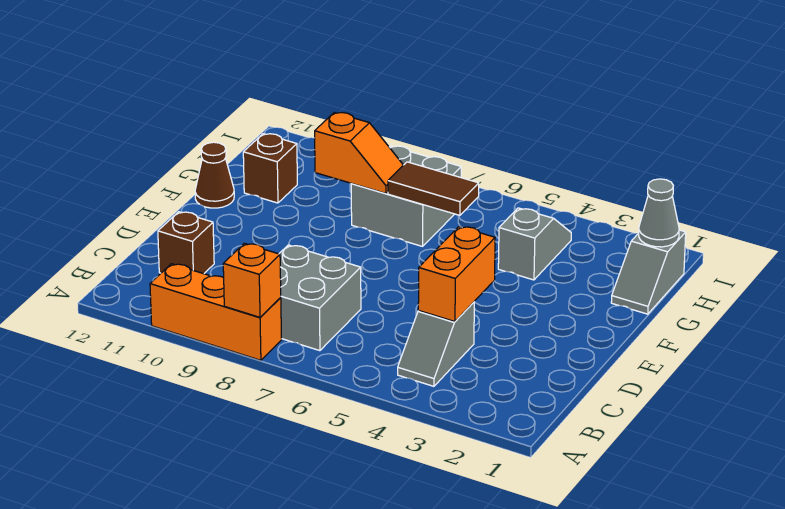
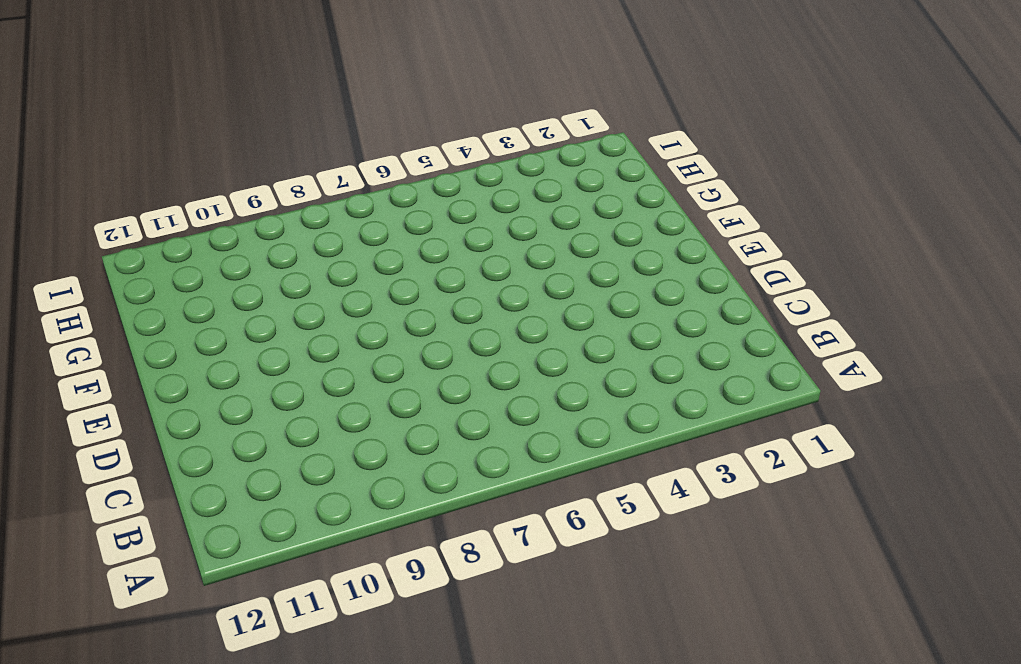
none -> orange 1x3 brick [150,264,282,360]
none -> grey 1x2 slope [398,302,474,386]
none -> grey 2x2 brick [279,245,361,351]

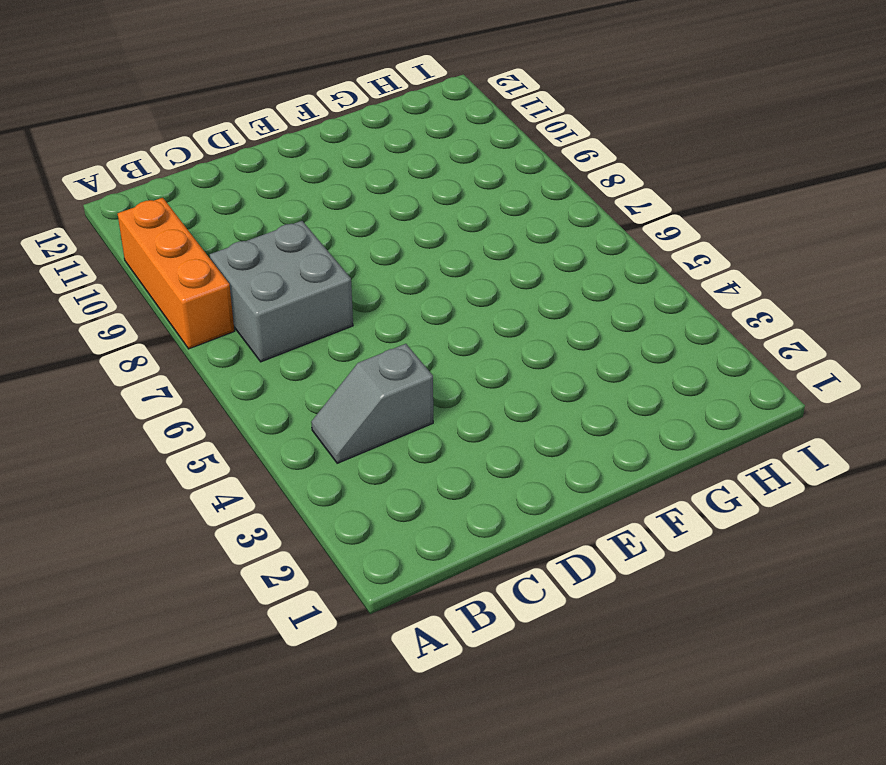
none -> brown 1x1 brick [158,212,214,274]
none -> brown 1x1 cone [195,142,234,208]
none -> grey 1x2 slope [611,230,686,314]

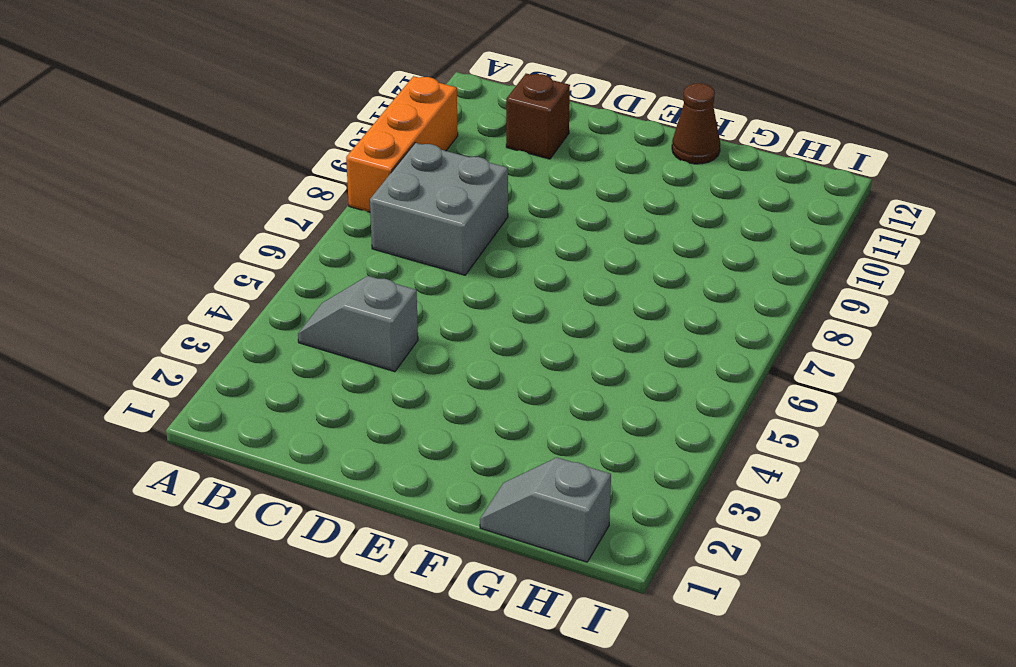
none -> grey 1x2 slope [498,208,571,280]
none -> grey 2x2 brick [351,146,461,246]
none -> brown 1x1 brick [243,134,297,203]

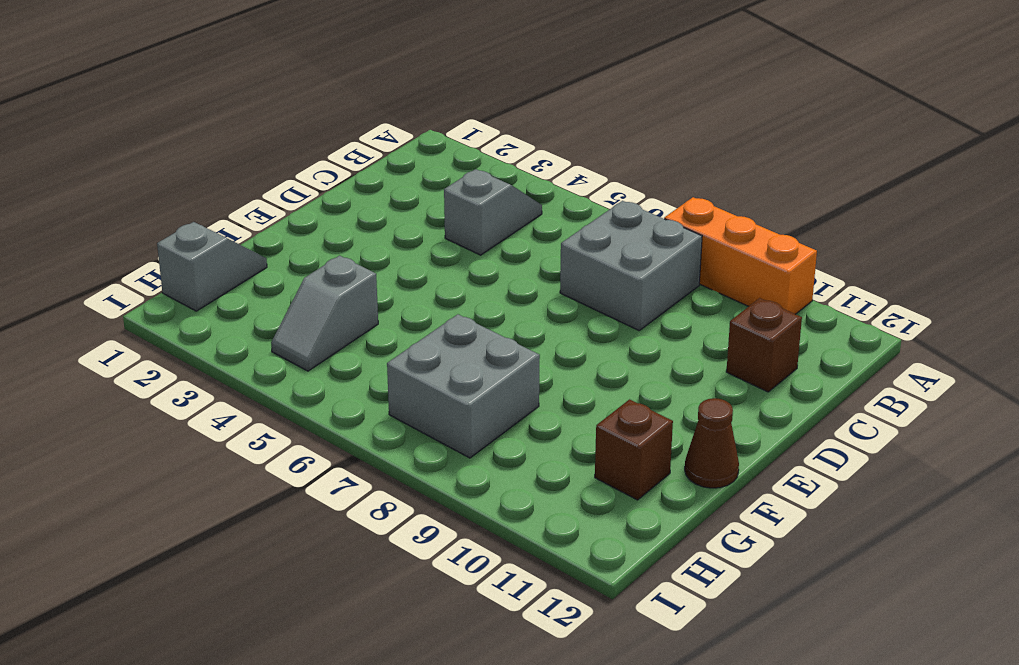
none -> orange 1x1 brick [223,243,281,317]
none -> orange 1x2 brick [418,227,495,322]
none -> brown 1x2 tile [388,162,479,215]

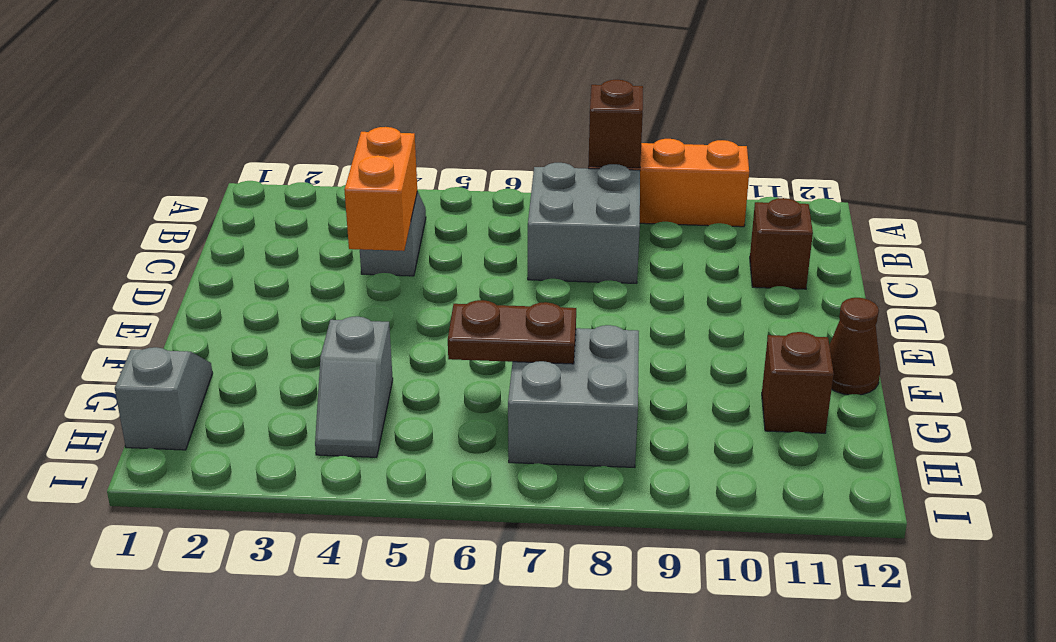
brown 1x1 brick [588,80,643,168] -> orange 1x1 brick [223,243,281,317]
brown 1x2 plate [448,300,576,364] -> brown 1x2 tile [388,162,479,215]
none -> orange 1x2 slope [315,113,403,193]
none -> grey 1x1 cone [639,179,679,247]

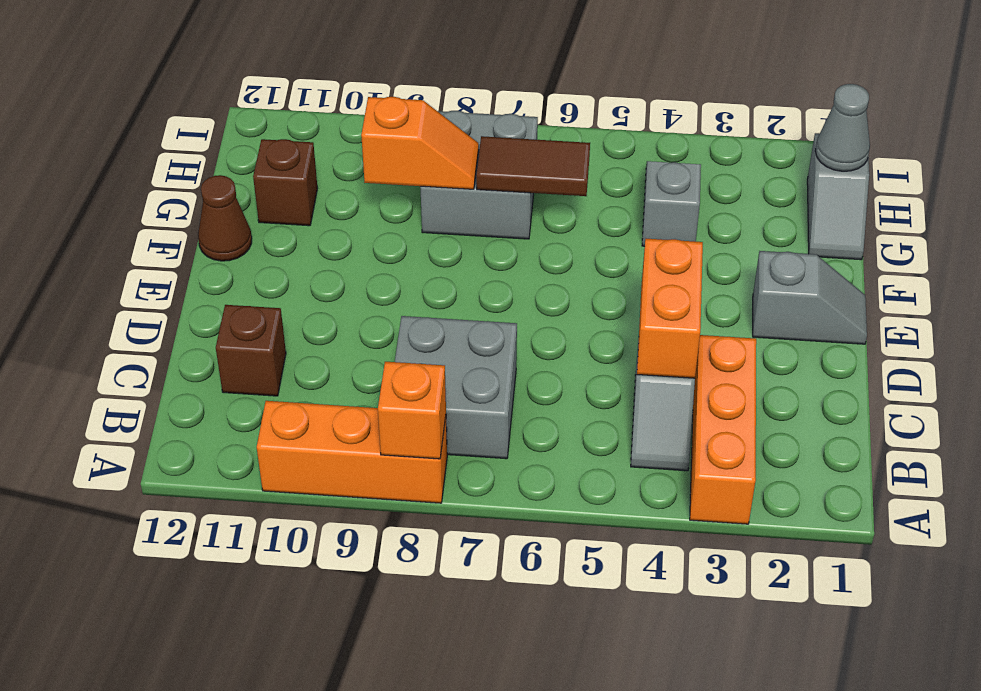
orange 1x3 brick [690,335,756,524] -> none
grey 1x2 slope [753,251,867,344] -> none

